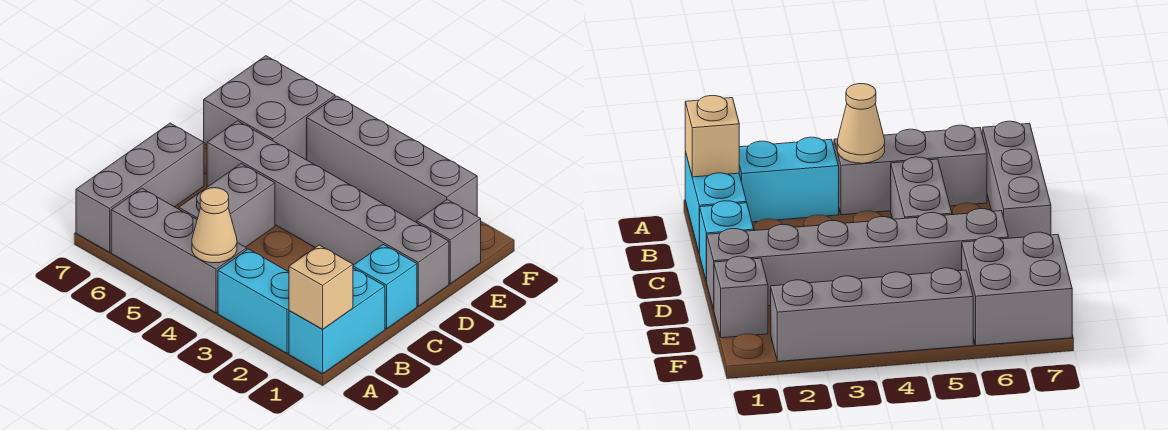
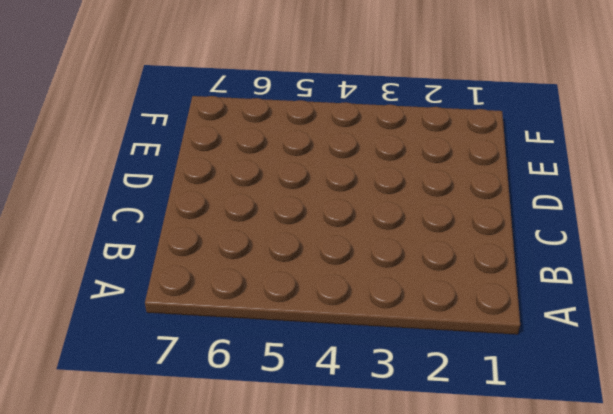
none -> cyan 1x2 brick [289,268,385,374]
none -> cyan 1x2 brick [218,249,289,353]
none -> grey 1x3 brick [111,188,247,313]

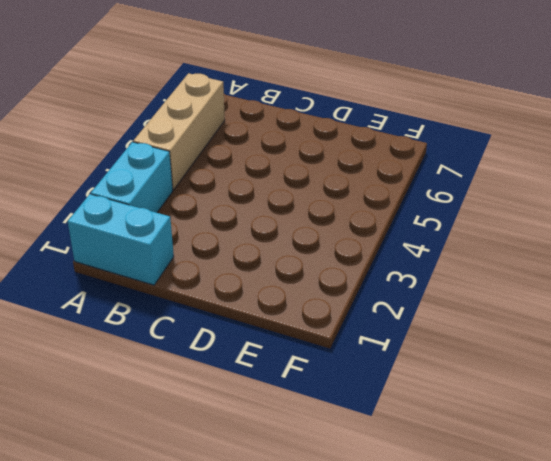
tan 1x3 brick [133,73,225,190] -> grey 1x3 brick [111,188,247,313]
none -> grey 1x3 brick [76,123,204,252]
none -> grey 1x2 brick [179,164,275,247]
none -> cyan 1x1 brick [353,245,417,329]

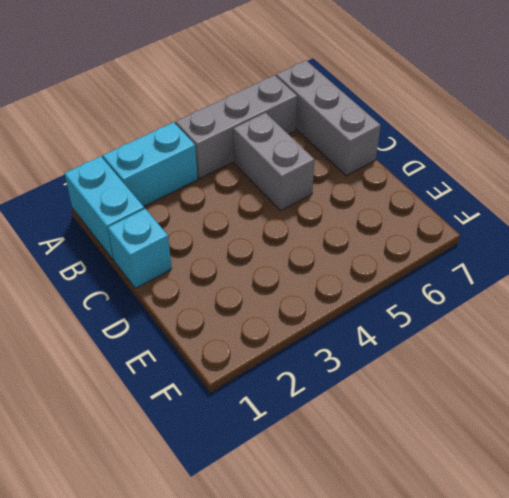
none -> grey 1x6 brick [207,121,449,306]
none -> grey 1x1 brick [417,200,481,284]
none -> grey 2x2 brick [204,56,335,159]

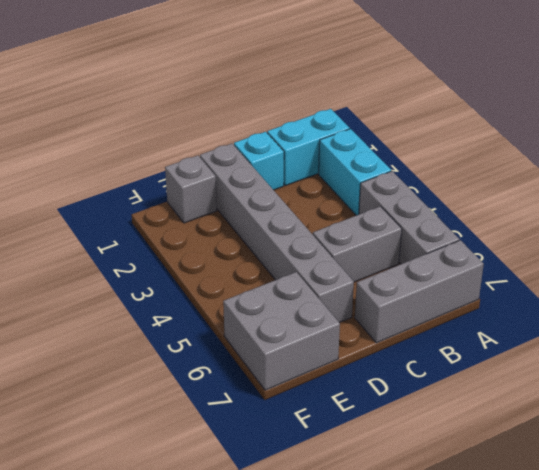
none -> grey 1x4 brick [307,96,477,223]
none -> tan 1x1 brick [289,245,353,329]
none -> tan 1x1 cone [192,188,237,263]

